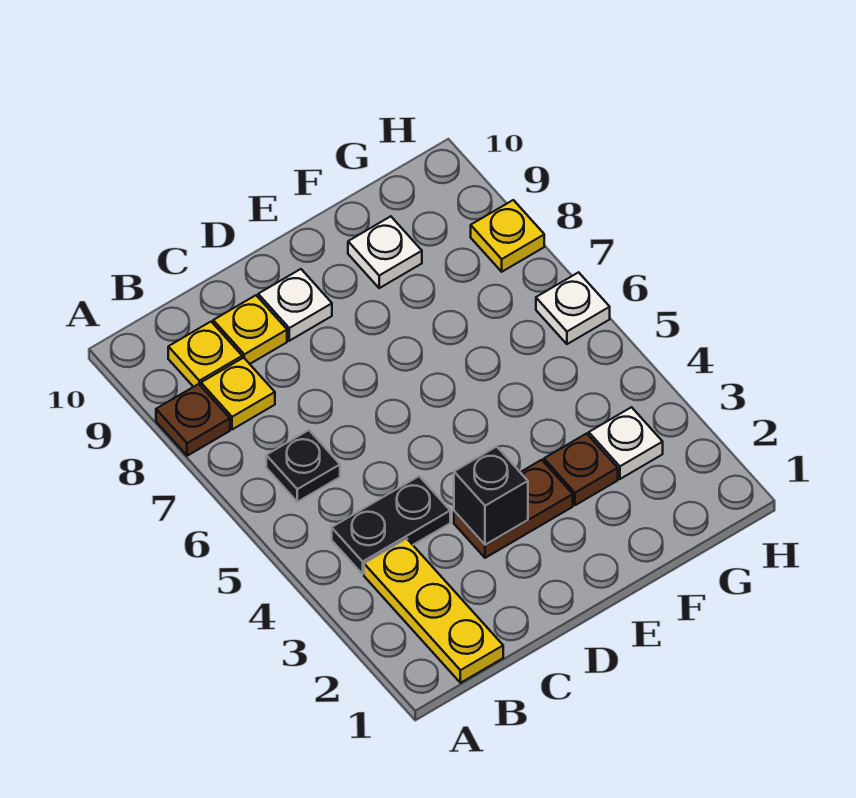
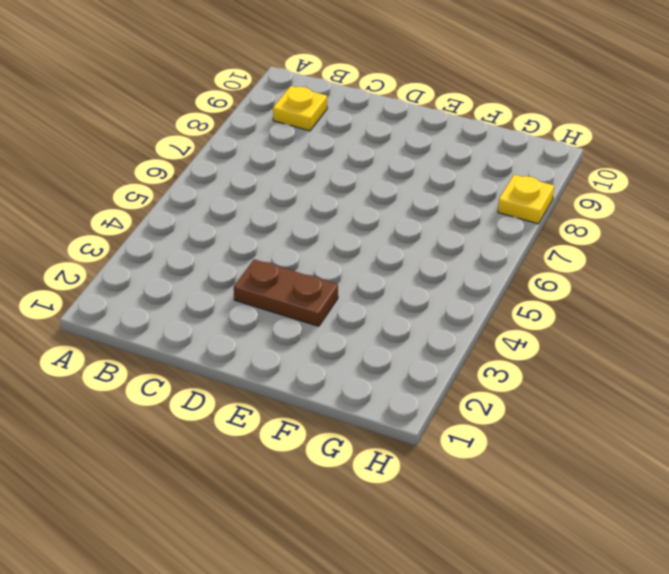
none -> brown 1x1 plate [156,384,230,456]
none -> yellow 1x3 plate [364,539,503,683]
none -> black 1x2 plate [332,476,450,574]

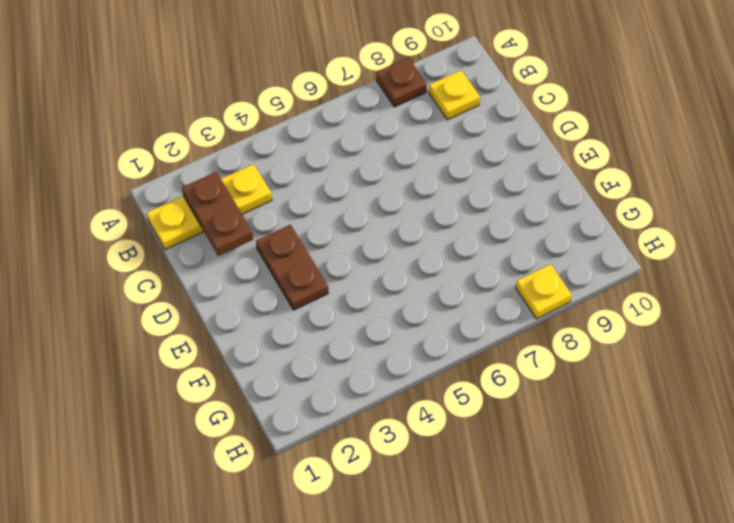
brown 1x2 plate [182,172,253,256] -> none
none -> black 1x2 plate [332,476,450,574]
none -> black 1x1 plate [266,430,340,502]
none -> yellow 1x1 plate [201,358,275,430]

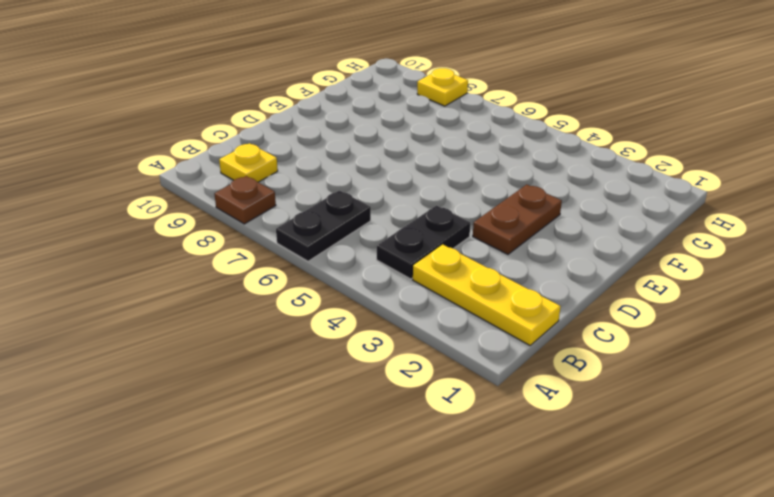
black 1x2 plate [276,190,371,261] -> black 1x1 plate [266,430,340,502]
none -> yellow 1x1 plate [201,358,275,430]
none -> yellow 1x1 plate [213,295,287,364]
none -> white 1x1 plate [258,269,332,341]

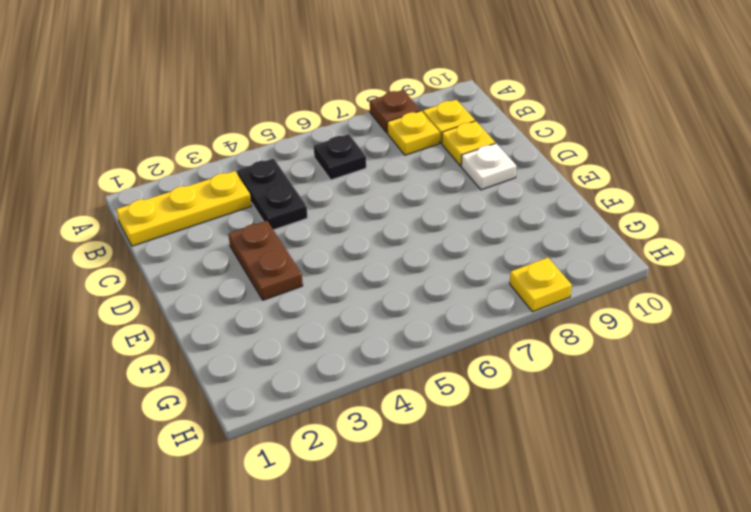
none -> brown 1x1 plate [544,434,618,505]
none -> white 1x1 plate [348,216,422,288]
none -> white 1x1 plate [589,407,663,479]

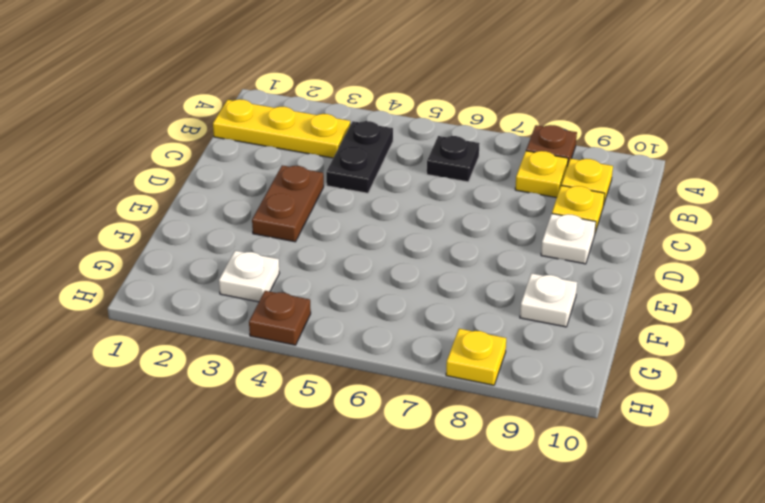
brown 1x1 plate [249,291,311,345] -> brown 1x1 plate moved to [544,434,618,505]
none -> white 1x1 plate [536,272,610,344]
none -> black 1x1 brick [454,447,528,545]

